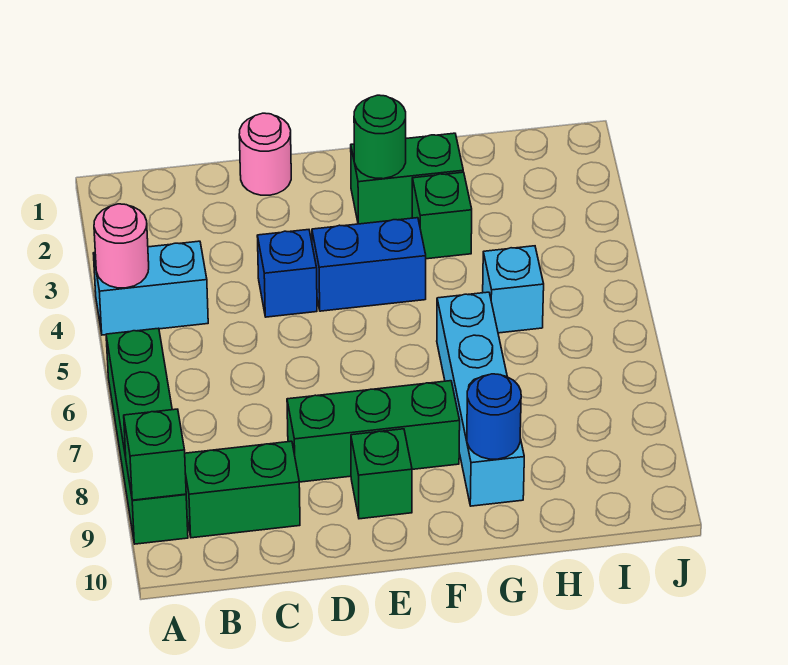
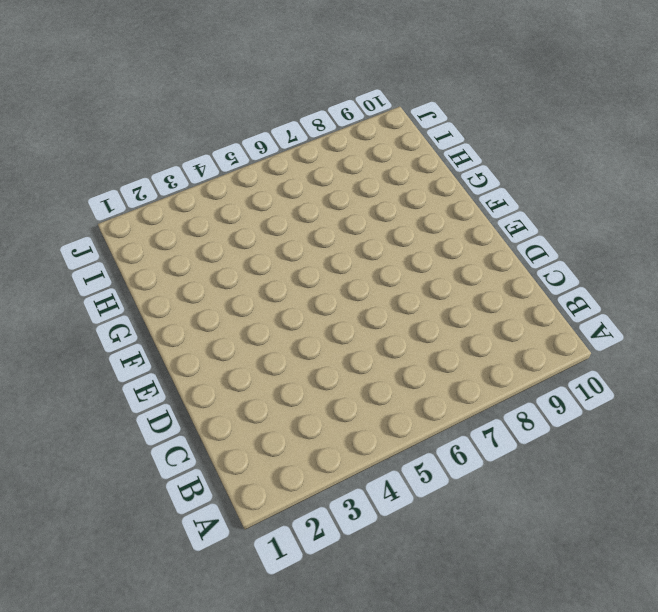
none -> cyan 1x2 brick [93,241,208,335]
none -> green 1x4 brick [106,328,188,544]
none -> green 1x2 brick [185,441,300,538]

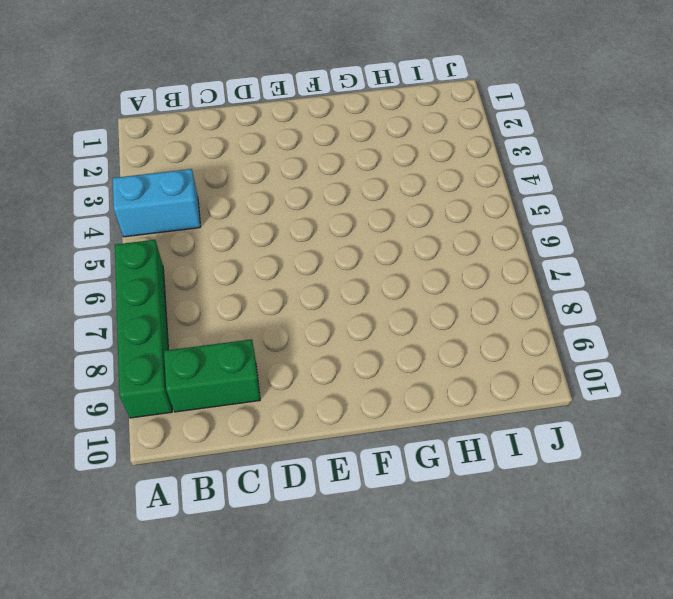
none -> pink 1x1 round brick [239,113,291,195]
none -> blue 1x1 brick [257,230,317,317]
none -> green 1x3 brick [287,381,460,482]

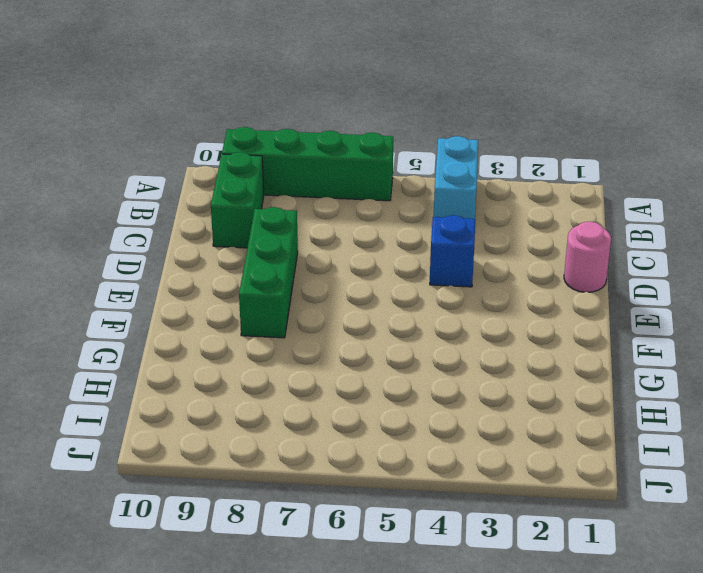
none -> blue 1x2 brick [312,218,426,311]
none -> green 1x1 brick [351,429,412,519]
none -> green 1x2 brick [351,133,463,224]

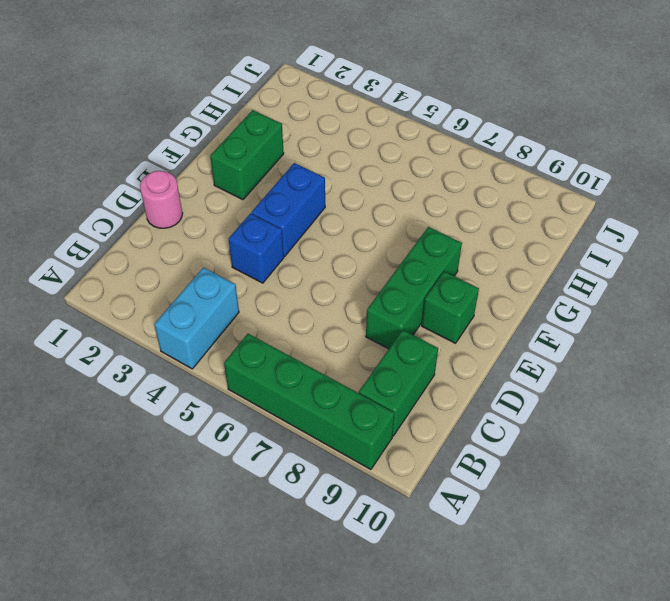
none -> green 1x1 brick [412,172,472,259]
none -> cyan 1x4 brick [437,292,524,506]
none -> cyan 1x1 brick [483,246,544,333]

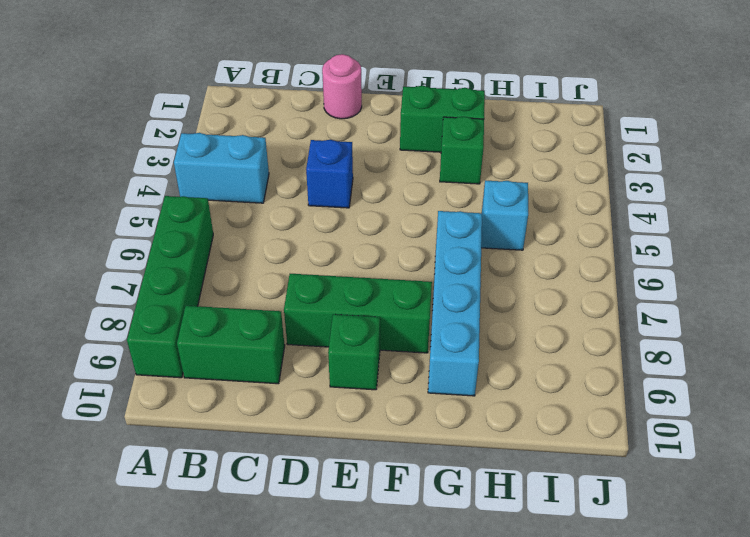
none -> blue 1x2 brick [312,218,426,311]
none -> pink 1x1 round brick [94,204,149,288]
none -> green 1x1 brick [124,409,186,500]

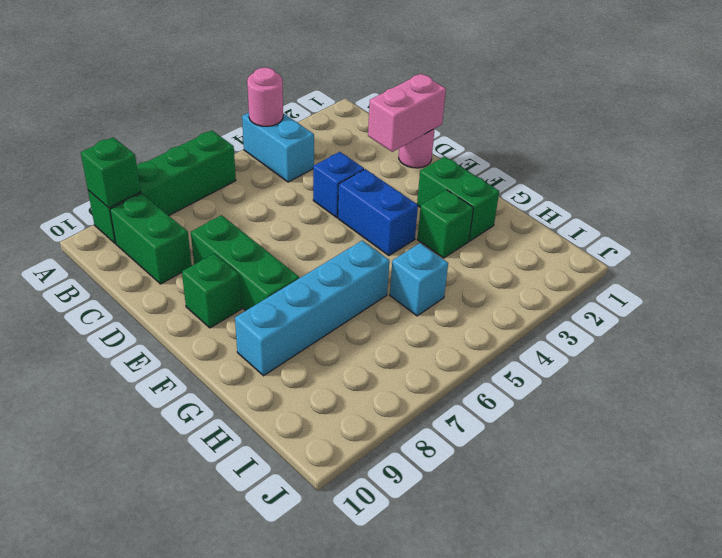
pink 1x2 brick [368,74,446,152] -> none
none -> green 1x1 round brick [354,95,406,179]
none -> blue 1x1 round brick [467,374,521,459]

